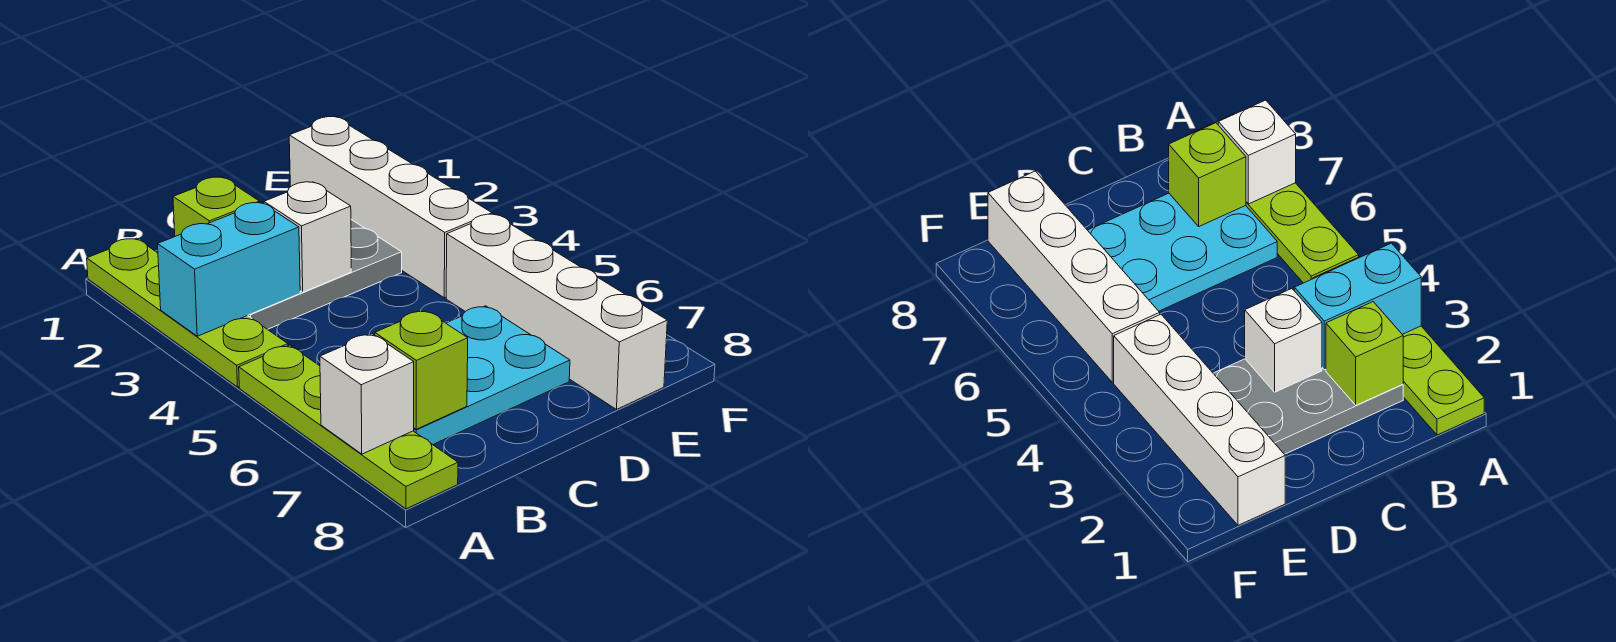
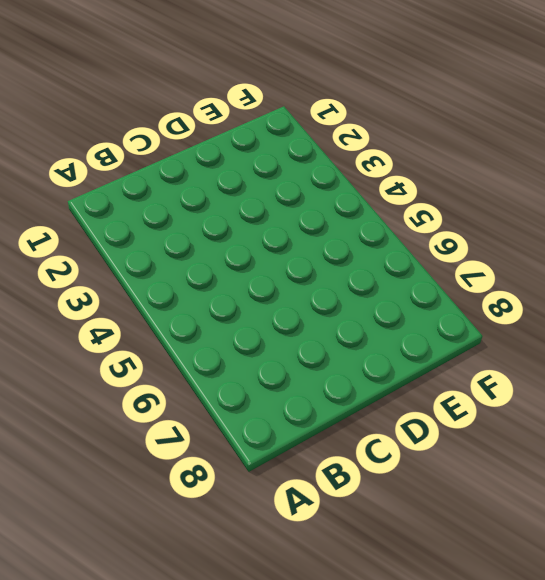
none -> lime 1x4 plate [87,238,288,387]
none -> lime 1x4 plate [239,345,458,509]

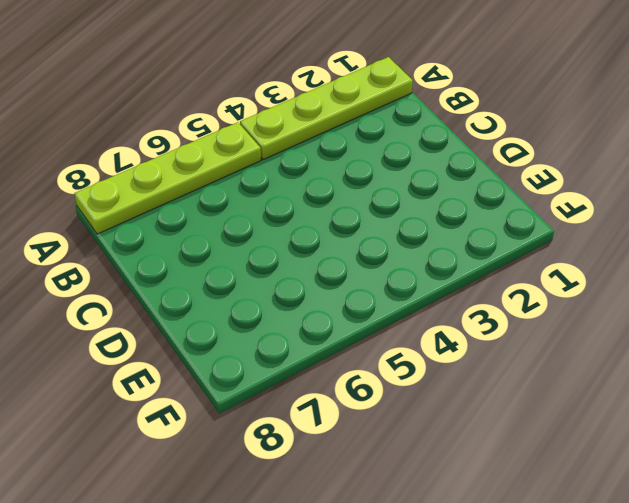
none -> grey 2x3 plate [248,220,402,329]
none -> cyan 2x3 plate [414,306,570,444]

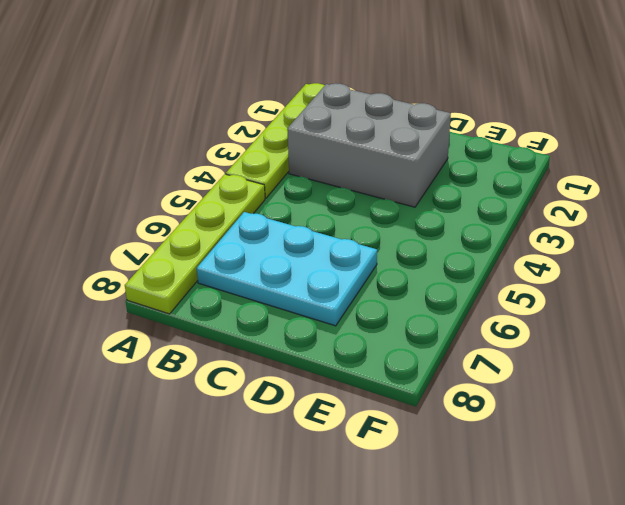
grey 2x3 brick [287,83,451,207] -> grey 2x3 plate [248,220,402,329]
none -> white 1x4 brick [289,117,492,298]
none -> white 1x4 brick [446,214,667,409]

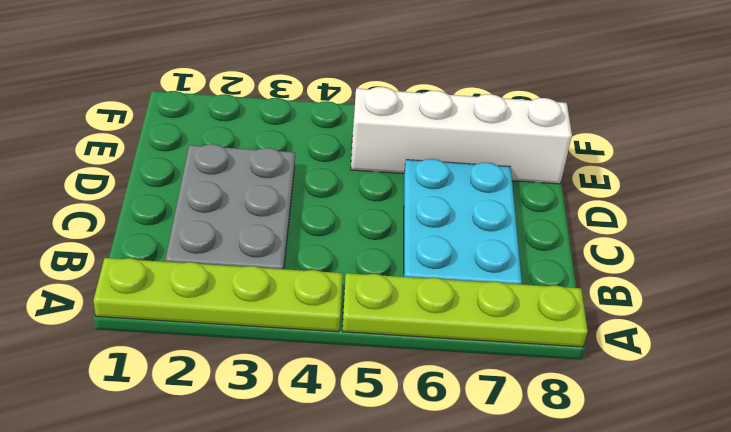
none -> white 1x4 brick [289,117,492,298]
none -> cyan 1x2 brick [158,202,300,336]

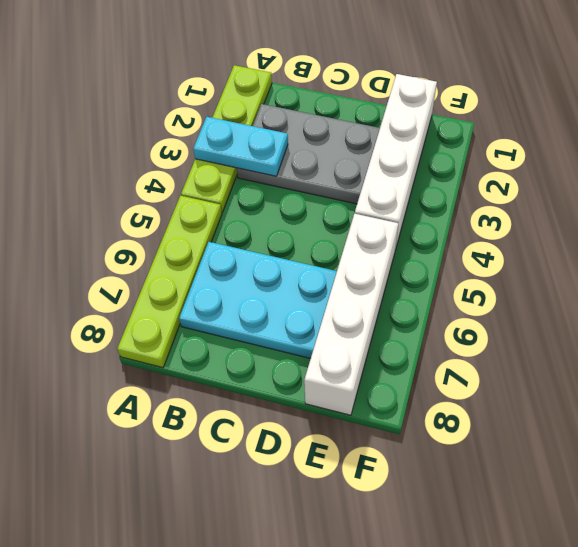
cyan 1x2 plate [193,117,288,176] -> cyan 1x2 brick [158,202,300,336]
none -> white 1x1 brick [320,334,414,454]
none -> lime 1x1 brick [173,177,260,236]

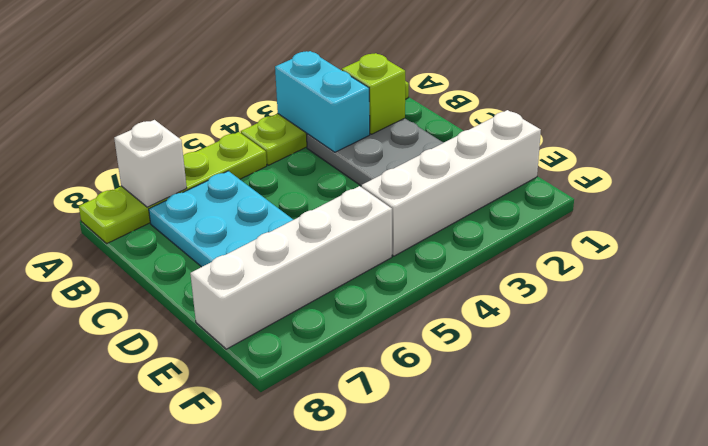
none -> lime 1x1 brick [375,311,468,429]
none -> white 1x1 brick [264,182,351,292]

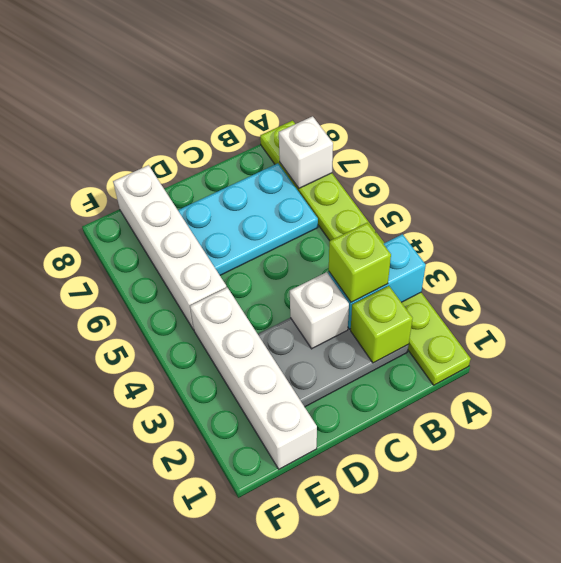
lime 1x1 brick [329,223,391,302] -> lime 1x1 brick moved to [375,311,468,429]

